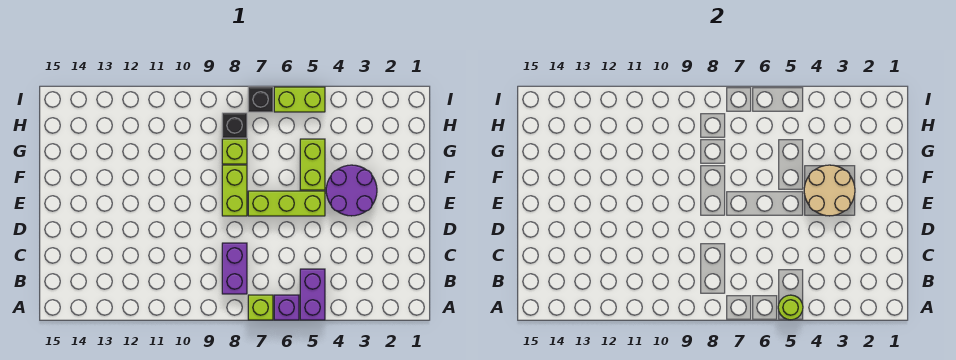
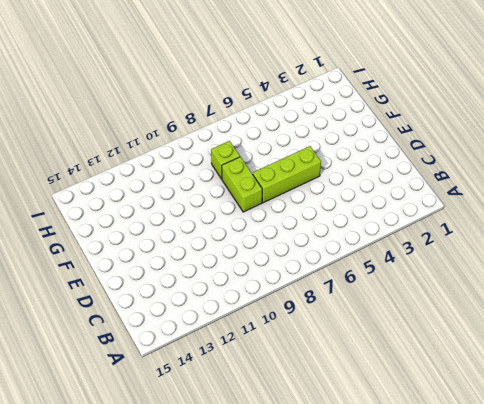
none -> purple 1x2 brick [300,269,325,320]
none -> purple 1x1 brick [274,295,299,320]
none -> lime 1x1 brick [248,295,273,320]

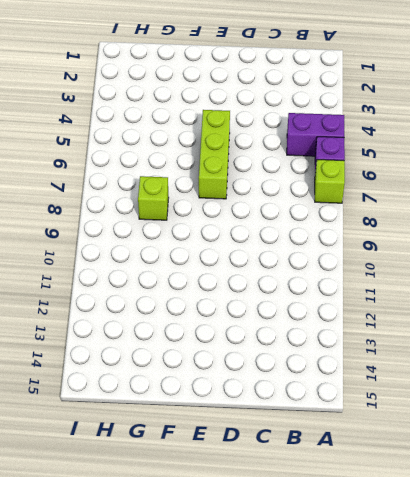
none -> purple 1x2 brick [222,243,247,294]
none -> purple 2x2 round brick [326,165,377,216]
none -> lime 1x2 brick [222,165,247,216]

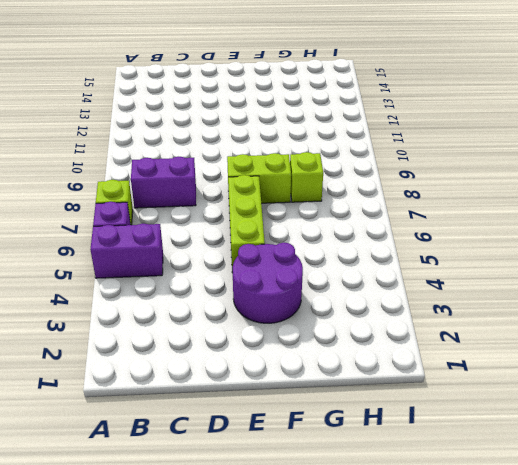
none -> lime 1x2 brick [300,139,325,190]
none -> black 1x1 brick [222,113,247,138]
none -> lime 1x2 brick [274,87,325,112]

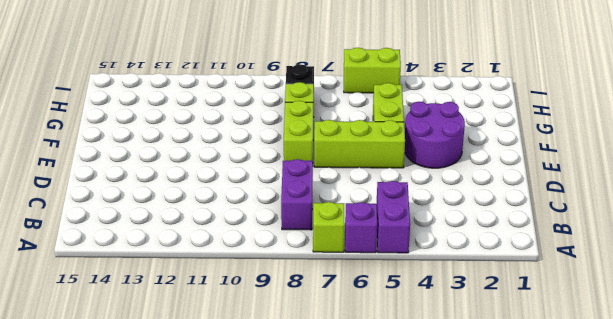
none -> black 1x1 brick [248,87,273,112]
none -> lime 1x1 round brick [778,295,803,320]
none -> tan 2x2 round brick [804,165,855,216]

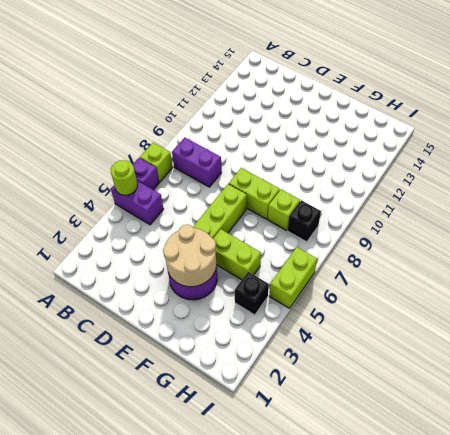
black 1x1 brick [235,272,269,315] -> black 1x1 brick moved to [248,87,273,112]

